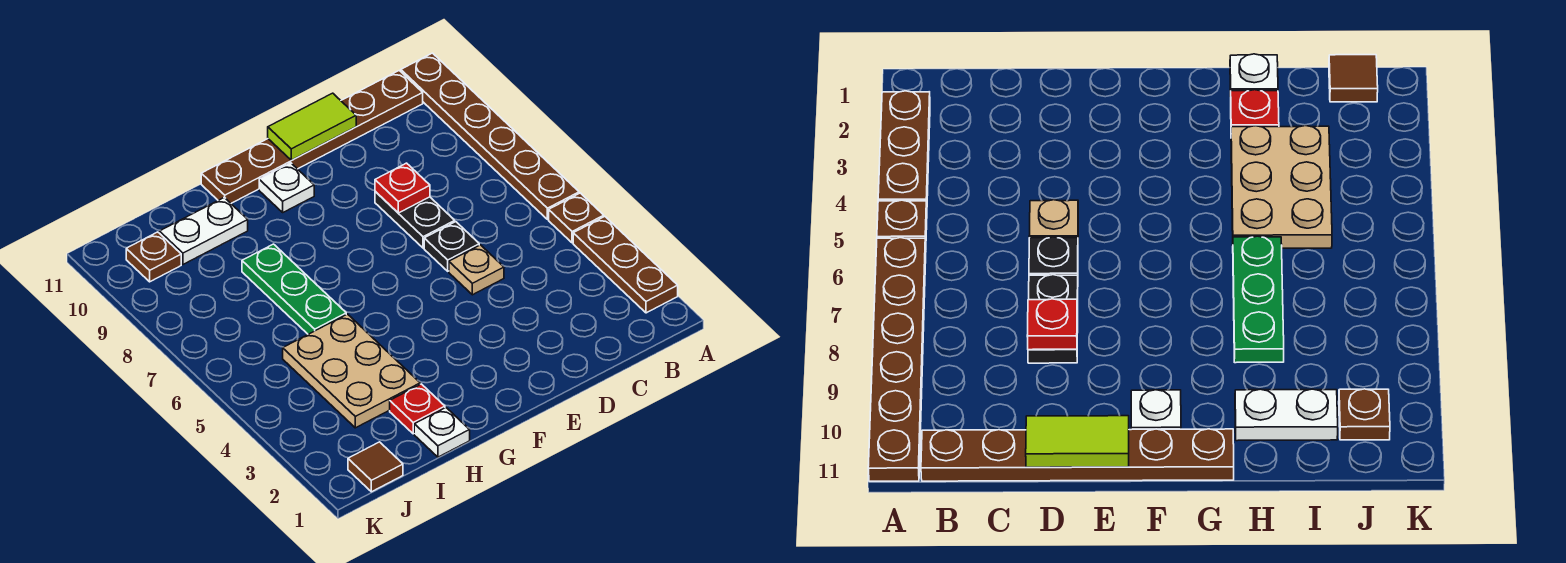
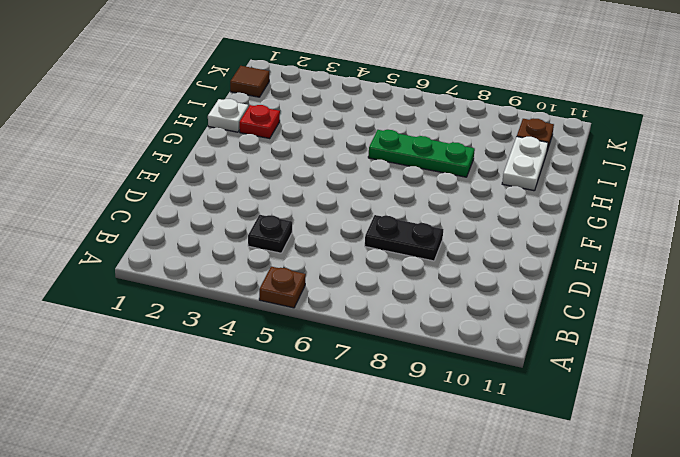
black 1x1 plate [248,215,292,253] -> black 1x1 plate moved to [424,222,479,271]
none -> brown 1x3 plate [573,217,678,313]
none -> brown 1x6 plate [401,53,579,220]
none -> brown 1x6 plate [201,71,423,203]

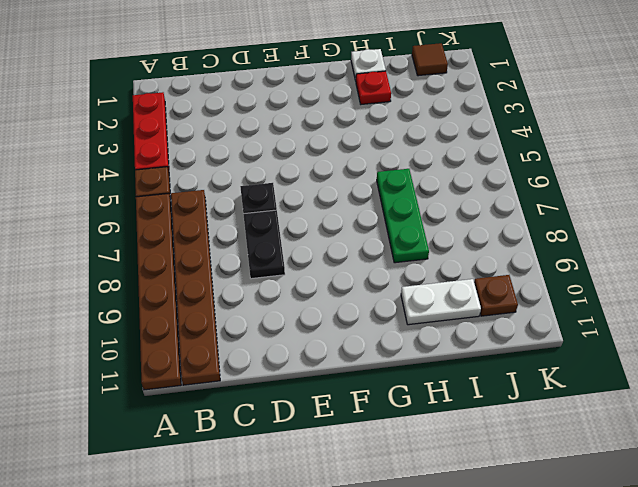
red 1x3 plate [133,92,169,171] -> brown 1x3 plate [573,217,678,313]
brown 1x6 plate [171,190,220,385] -> brown 1x6 plate turned to [201,71,423,203]
none -> tan 1x1 plate [449,245,504,295]
none -> white 1x1 plate [259,163,314,212]
none -> tan 2x3 plate [283,314,420,428]

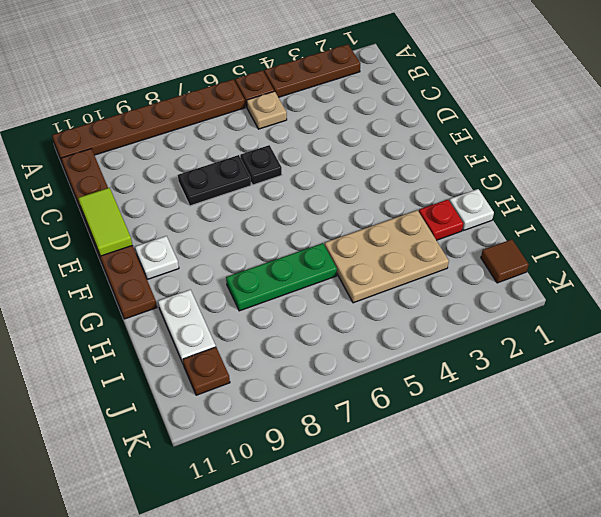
tan 1x1 plate [247,91,287,129] -> tan 1x1 plate moved to [449,245,504,295]
none -> red 1x1 plate [375,163,430,213]

